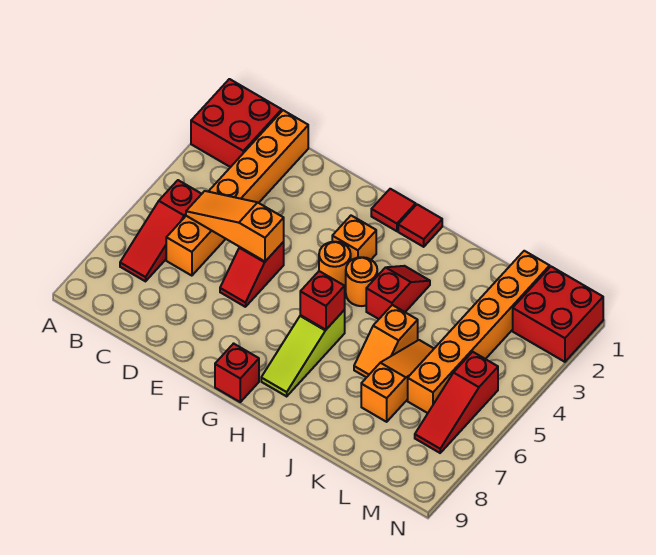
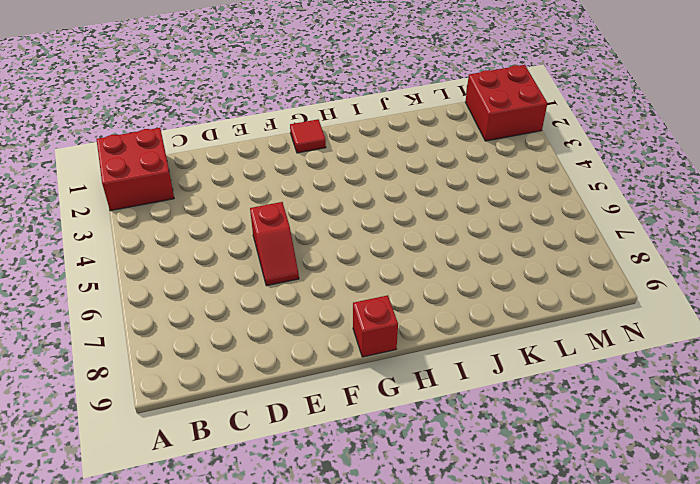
none -> red 1x3 slope [120,180,201,281]
none -> orange 1x6 brick [166,110,308,276]
none -> orange 1x1 brick [332,216,376,260]

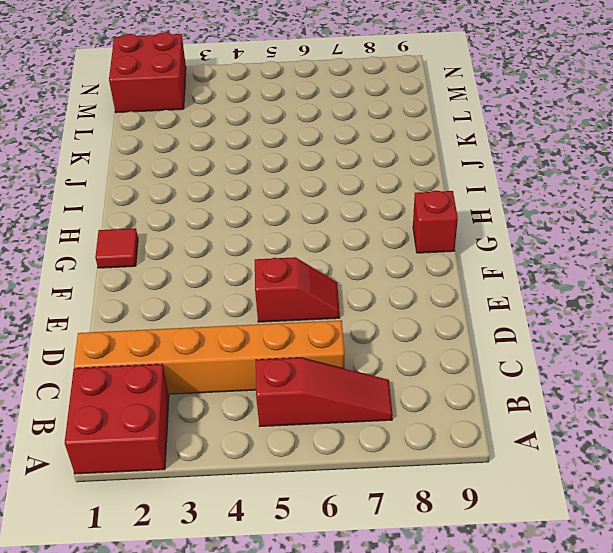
none -> orange 1x1 brick [332,216,376,260]
none -> orange 1x1 round brick [319,242,351,287]
none -> red 1x1 tile [398,204,442,247]

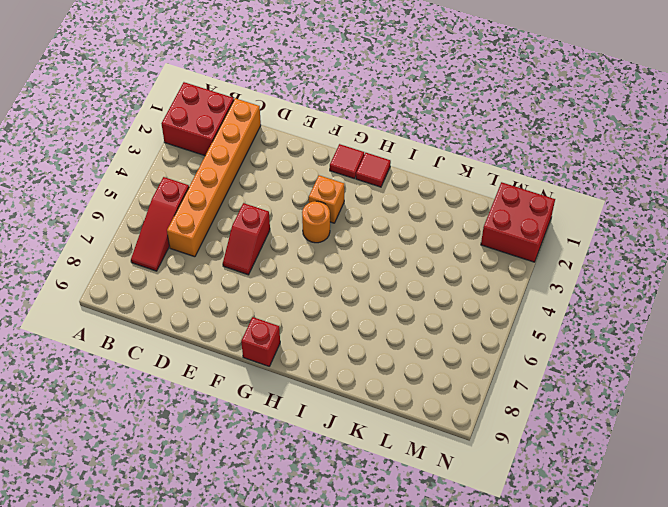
none -> orange 1x1 round brick [346,257,377,306]
none -> lime 1x3 slope [261,310,345,396]
none -> red 1x2 slope [366,266,430,319]

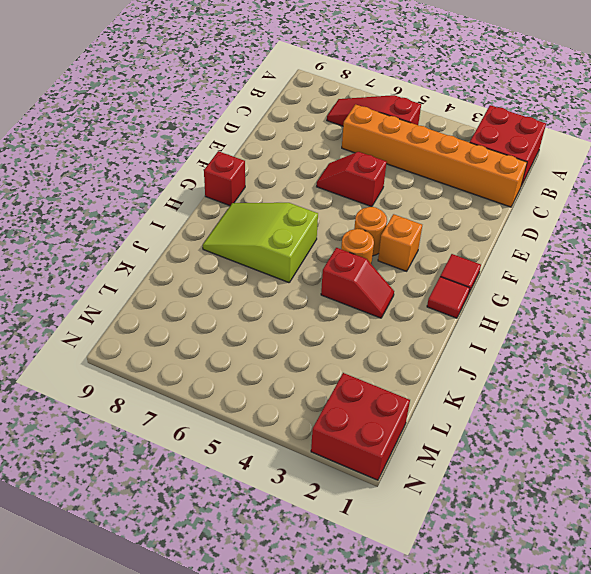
lime 2x3 slope [203,203,318,283] -> lime 1x3 slope [261,310,345,396]
none -> orange 1x2 slope [354,305,418,378]
none -> orange 1x3 slope [361,340,434,422]
none -> orange 1x6 brick [408,251,550,413]

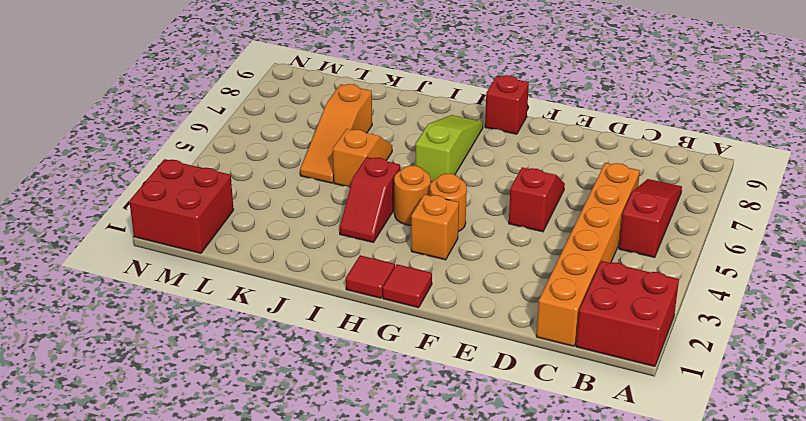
none -> orange 1x6 brick [408,251,550,413]
none -> red 1x3 slope [415,352,498,453]
none -> orange 1x3 slope [186,191,284,261]

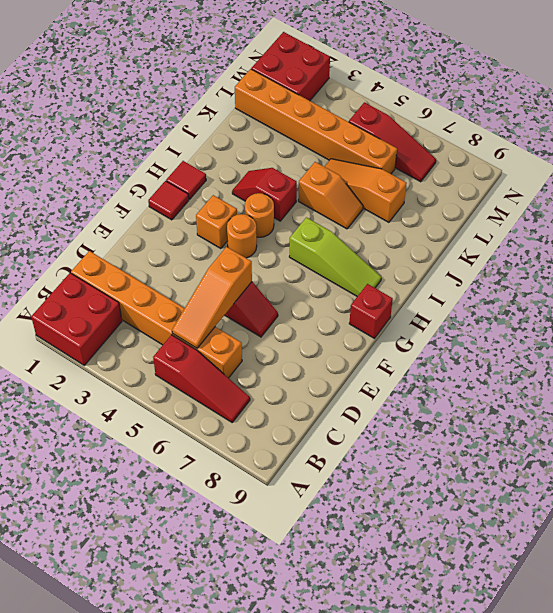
none -> red 1x1 brick [300,271,345,330]

